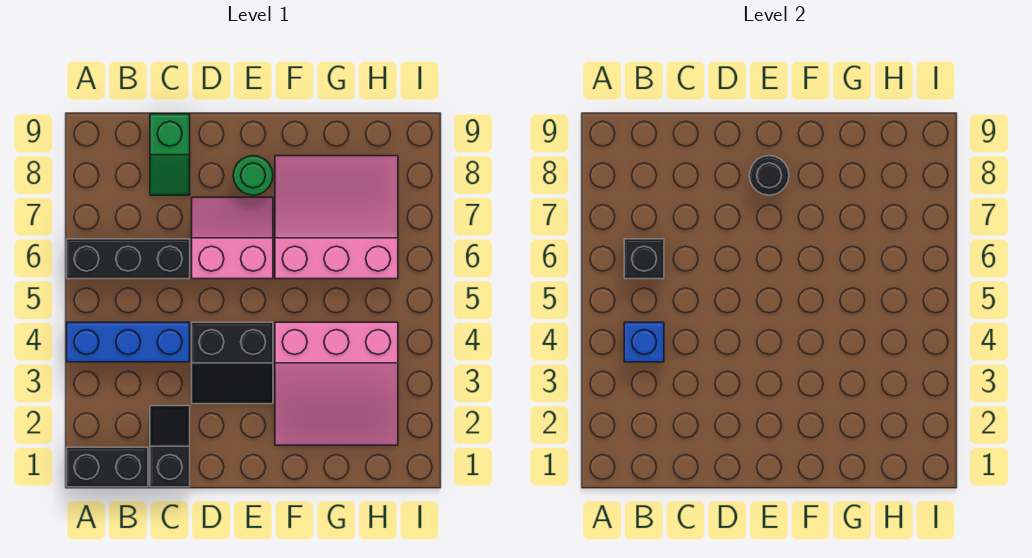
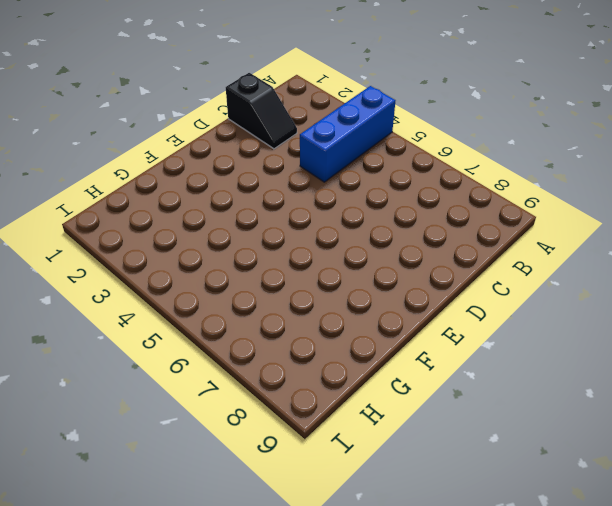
none -> black 1x2 brick [67,447,148,487]
none -> black 1x3 brick [67,239,190,279]
none -> green 1x2 slope [150,114,190,195]

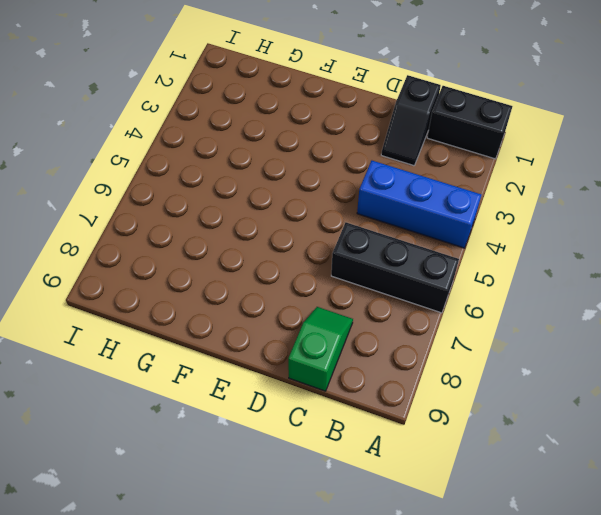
none -> black 2x2 slope [192,322,273,404]
none -> pink 2x2 slope [192,197,273,279]
none -> green 1x1 round brick [233,156,273,195]

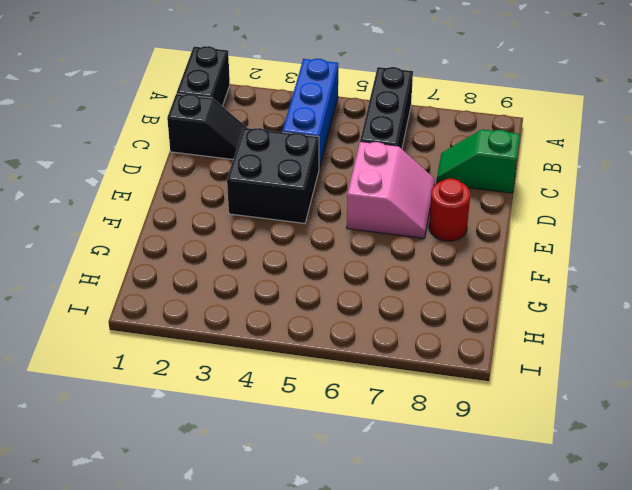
black 2x2 brick [227,128,319,223] -> black 2x2 slope [192,322,273,404]
red 1x1 round brick [429,179,470,241] -> green 1x1 round brick [233,156,273,195]
none -> pink 3x3 slope [275,322,398,445]
none -> pink 3x3 slope [275,156,398,279]
none -> blue 1x1 brick [624,322,664,362]

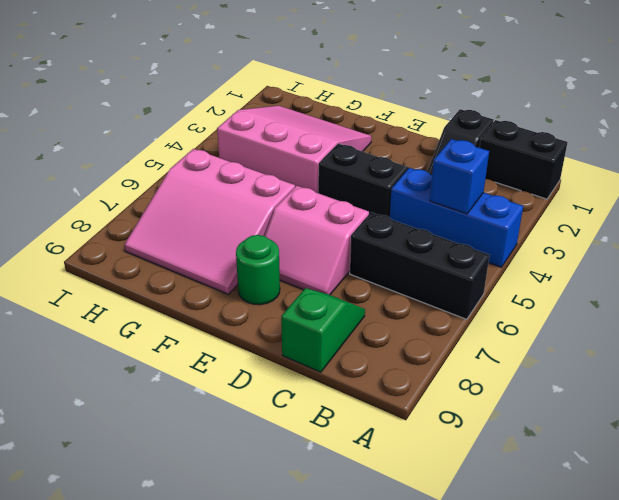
none -> black 1x1 brick [624,239,664,279]
none -> black 1x1 round brick [749,156,789,195]

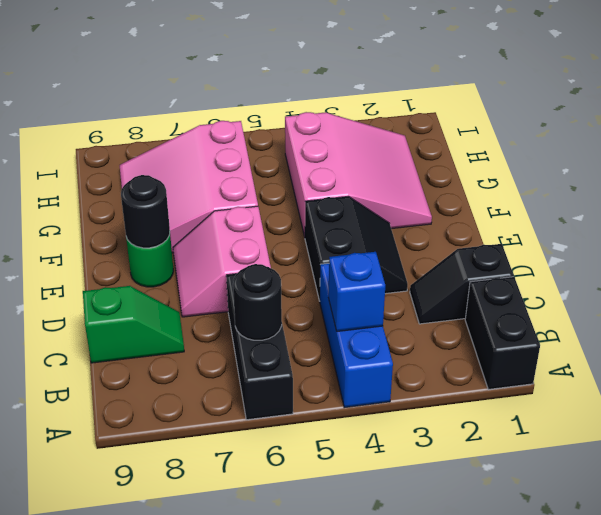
black 1x1 round brick [233,264,282,340] -> black 1x1 brick [624,239,664,279]

